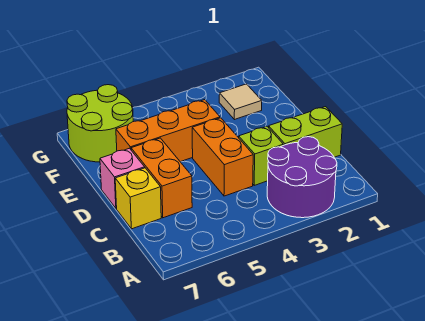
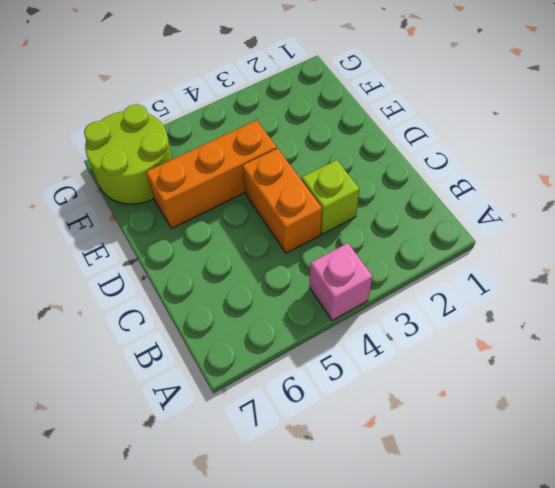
pink 1x1 brick [310,243,373,321] -> pink 1x1 brick moved to [100,148,145,209]
none -> purple 2x2 round brick [267,137,337,218]
none -> lime 1x2 brick [269,107,342,157]

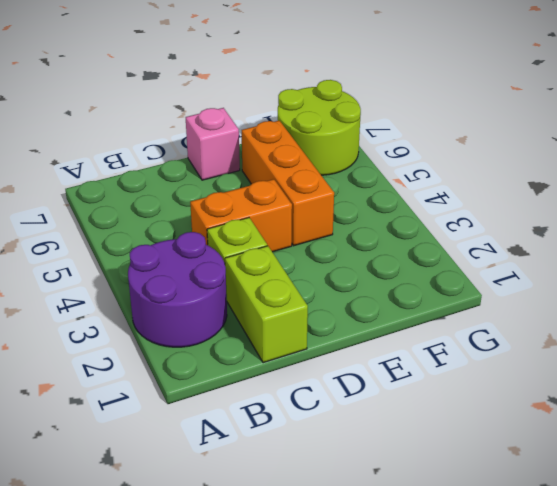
none -> orange 1x2 brick [131,138,192,218]
none -> yellow 1x1 brick [115,168,161,229]

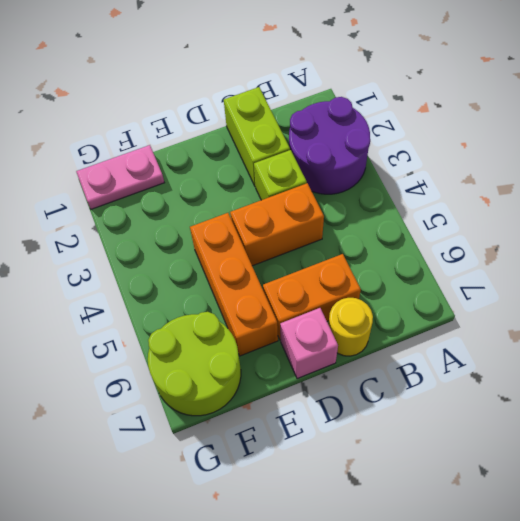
yellow 1x1 round brick [328,298,373,356] -> yellow 1x1 brick [115,168,161,229]
pink 1x2 plate [76,145,164,209] -> none
none -> tan 1x1 tile [219,84,262,120]

